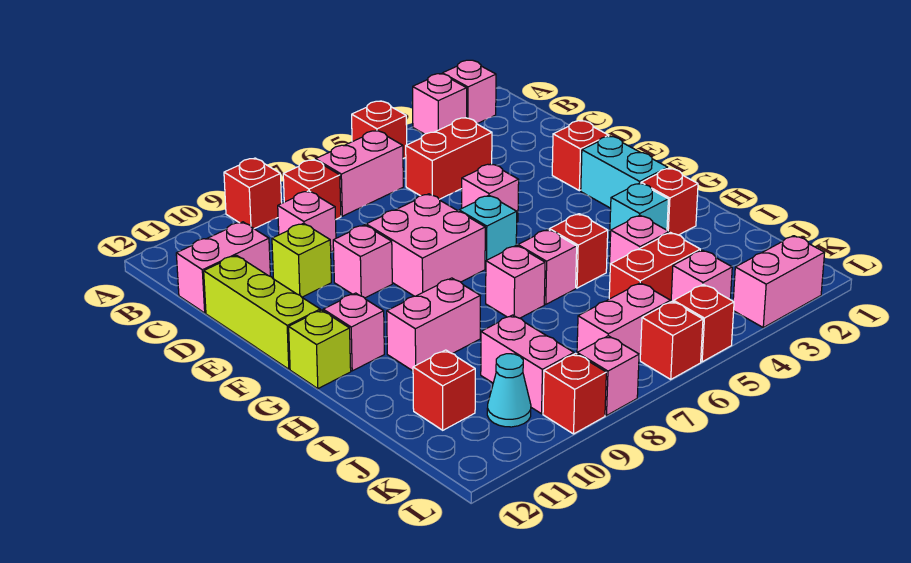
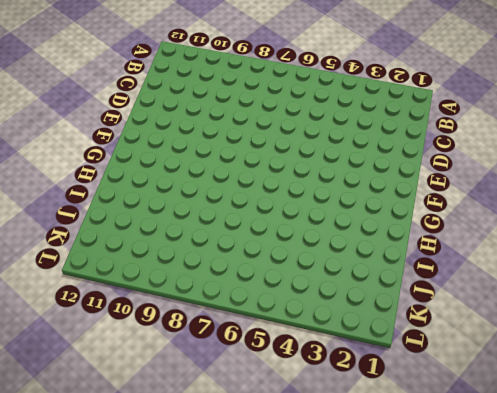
none -> pink 1x1 brick [442,60,496,124]
none -> pink 1x1 brick [413,74,467,134]
none -> red 1x1 brick [352,101,407,158]
none -> red 1x1 brick [224,158,282,229]

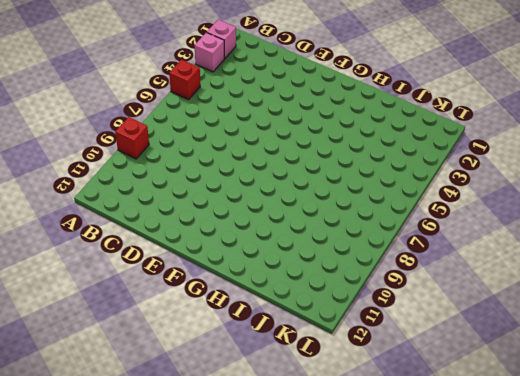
none -> pink 1x2 brick [316,131,403,216]
none -> red 1x1 brick [283,160,341,220]
none -> red 1x2 brick [406,118,492,199]
none -> pink 1x1 brick [278,191,336,252]

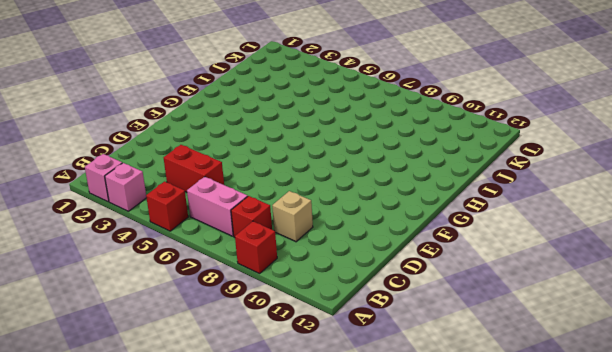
tan 1x1 brick [272,191,313,242] -> pink 1x1 brick [278,191,336,252]
none -> pink 1x2 brick [176,222,270,313]
none -> lime 1x1 brick [272,223,331,297]
none -> lime 1x3 brick [204,255,320,369]
none -> red 1x1 brick [552,120,609,191]

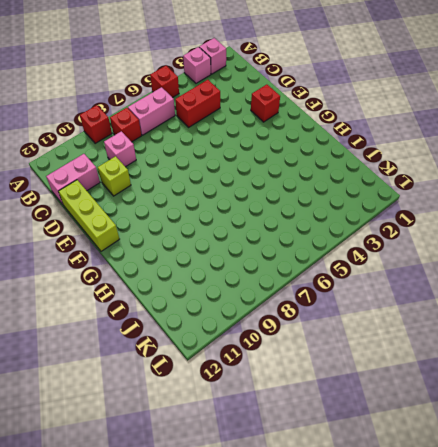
none -> pink 1x1 brick [462,164,519,222]
none -> pink 2x2 brick [366,194,485,296]
none -> pink 1x1 brick [333,225,392,298]
none -> cyan 1x2 brick [581,136,668,208]

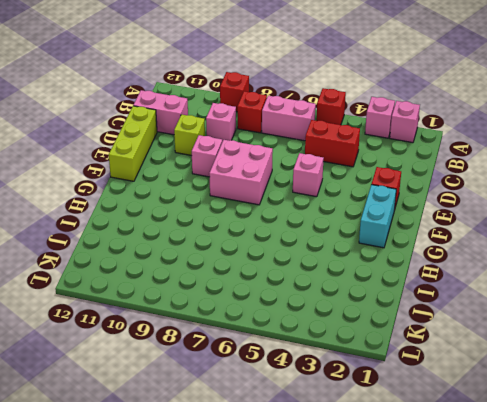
none -> cyan 1x1 brick [459,195,517,268]
none -> pink 1x1 brick [323,293,384,371]
none -> lime 1x1 brick [289,310,351,389]
none -> red 1x1 brick [641,168,698,235]

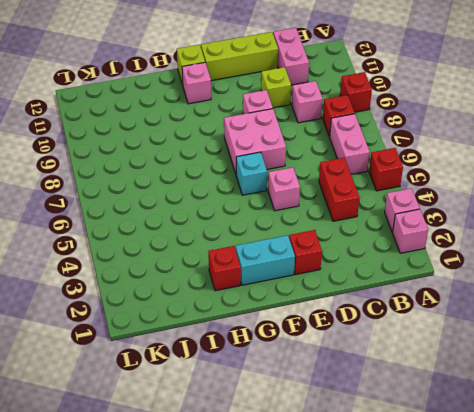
none -> cyan 1x1 brick [610,183,668,237]
none -> red 1x1 brick [549,214,608,288]
none -> pink 1x1 brick [518,230,577,304]
none -> pink 1x1 brick [486,245,545,318]

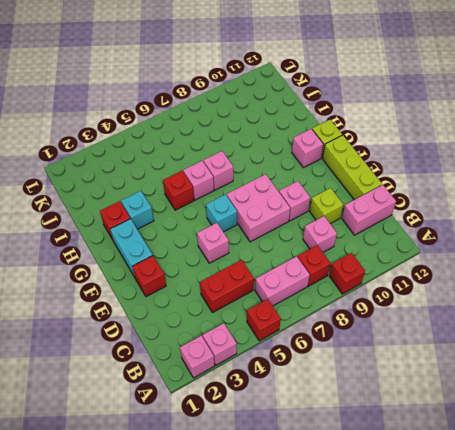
none -> pink 1x2 brick [387,278,480,371]
none -> pink 1x1 brick [609,215,669,273]
none -> red 1x2 brick [609,233,700,301]
none -> pink 1x2 brick [481,315,574,414]

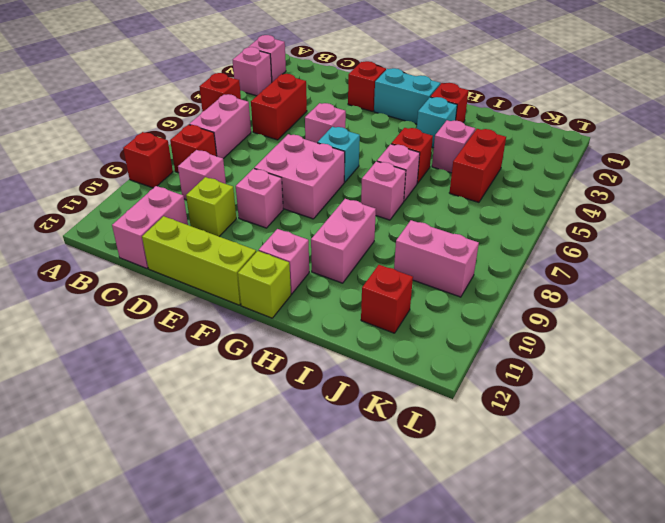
none -> pink 1x1 brick [671,250,732,302]
none -> pink 1x2 brick [577,283,671,360]
none -> cyan 1x1 cone [487,354,531,427]
none -> pink 1x2 brick [733,236,825,327]

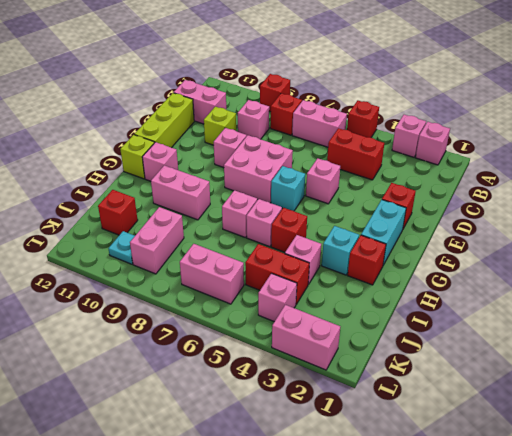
cyan 1x1 plate [108,231,135,264] -> cyan 1x1 cone [487,354,531,427]
none -> red 1x1 brick [674,285,734,362]
none -> red 1x1 brick [640,301,703,379]
none -> pink 1x1 brick [577,336,639,415]
none -> red 1x1 brick [543,353,606,434]

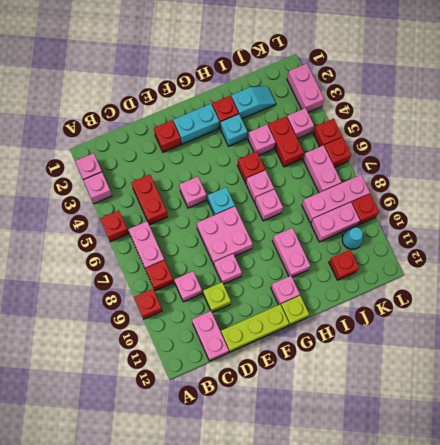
cyan 1x2 slope [231,86,276,119] -> none
pink 1x3 brick [302,175,370,223] -> pink 1x1 brick [577,336,639,415]

